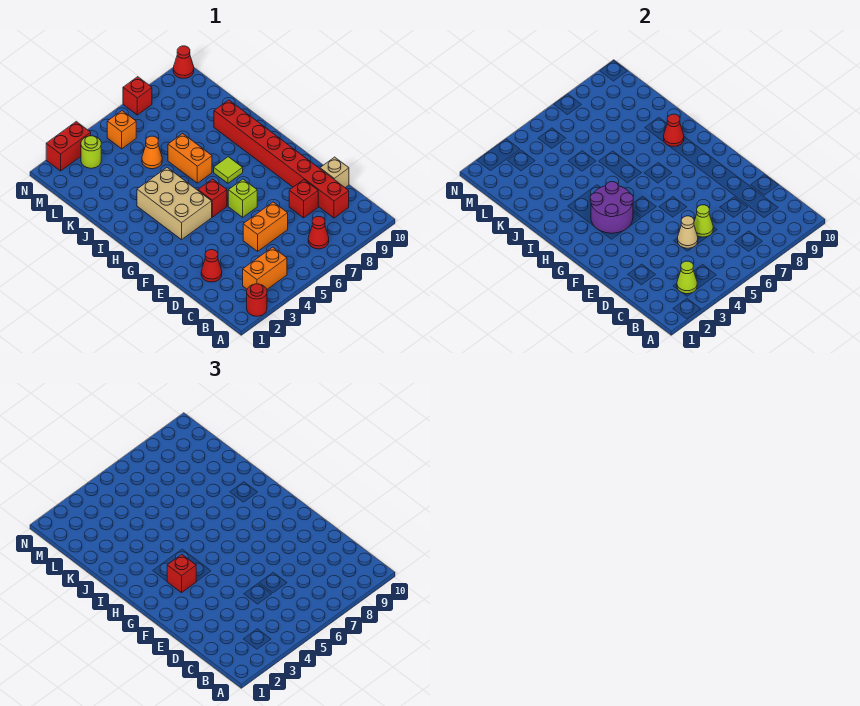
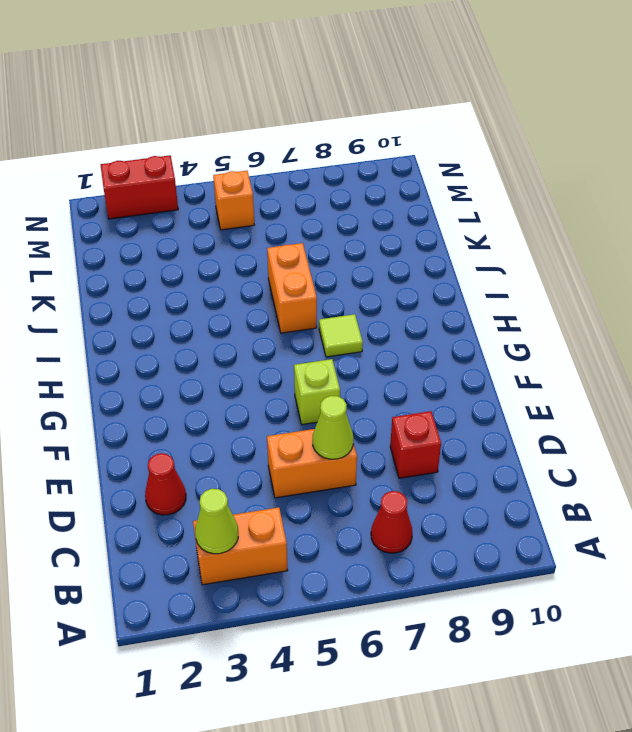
none -> red 1x1 round brick [247,284,267,316]
none -> red 1x8 brick [214,100,349,218]
none -> tan 1x1 brick [320,157,349,188]

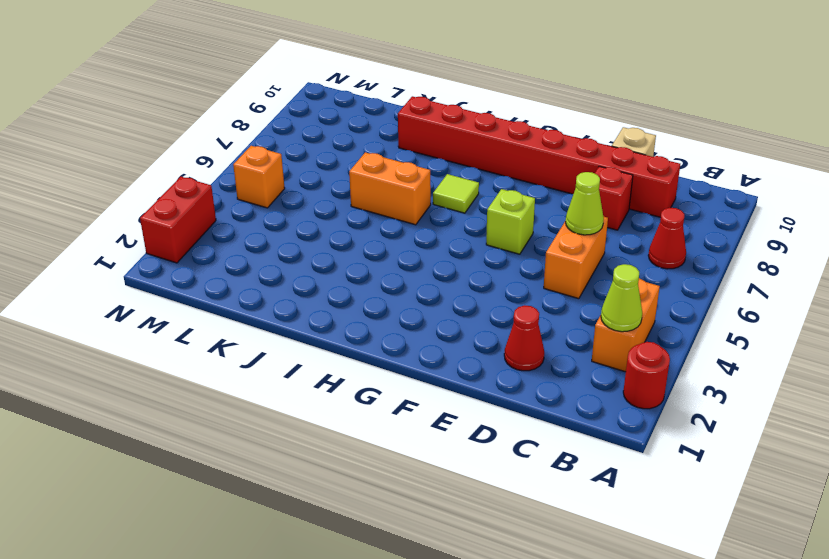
none -> tan 2x3 brick [137,168,212,240]
none -> red 1x1 brick [198,179,227,217]
none -> orange 1x1 cone [142,136,162,169]

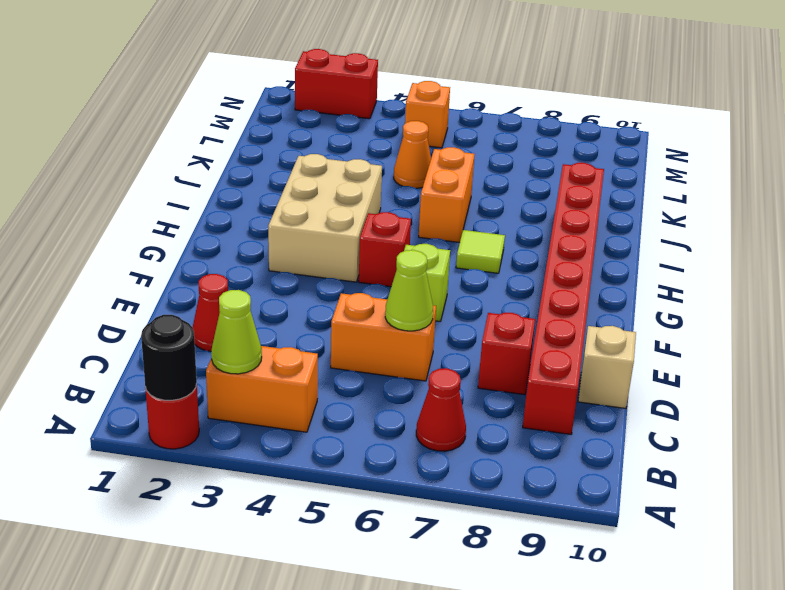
black 1x1 round brick [141,315,197,400] -> none
none -> lime 1x1 round brick [81,136,101,168]
none -> red 1x1 brick [123,77,152,115]
none -> red 1x1 cone [173,46,194,78]

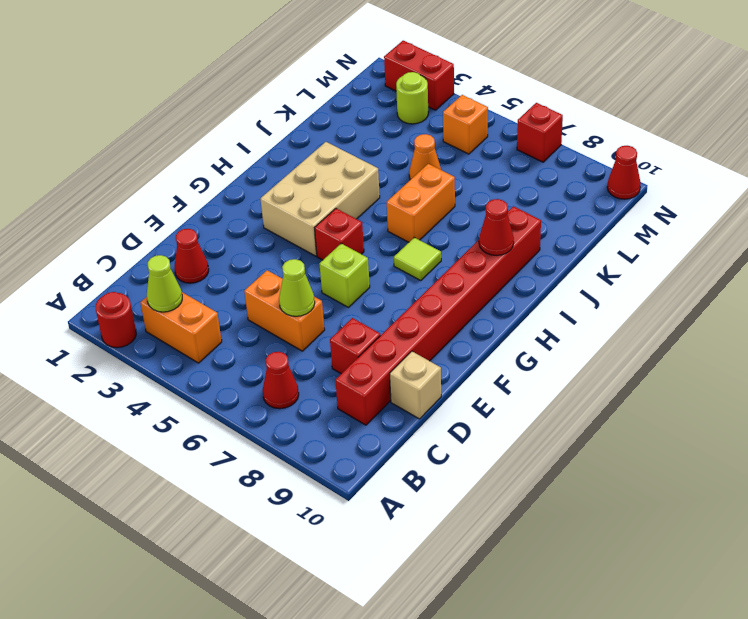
none -> tan 1x1 cone [678,216,698,248]
none -> purple 2x2 round brick [590,182,633,233]
none -> red 1x1 brick [167,554,196,593]

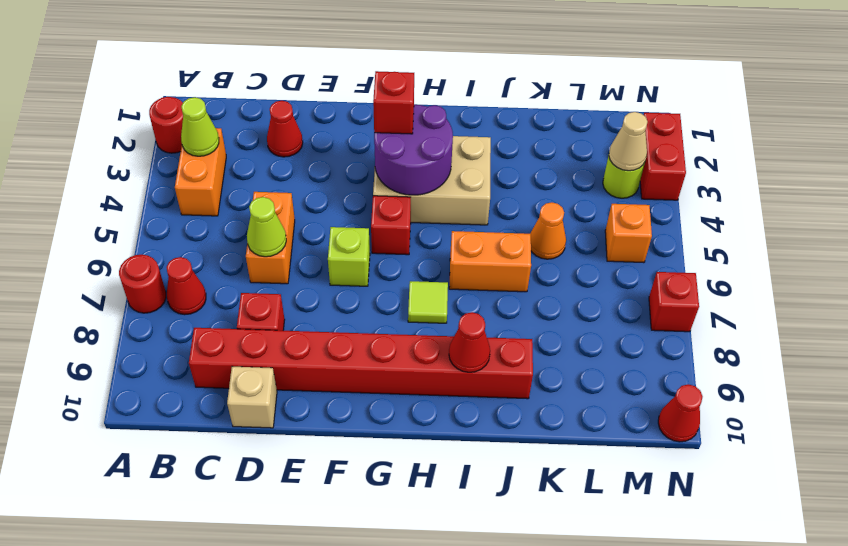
red 1x1 round brick [119,255,166,313] -> none
tan 1x1 cone [609,112,648,171] -> tan 1x1 cone moved to [678,216,698,248]

